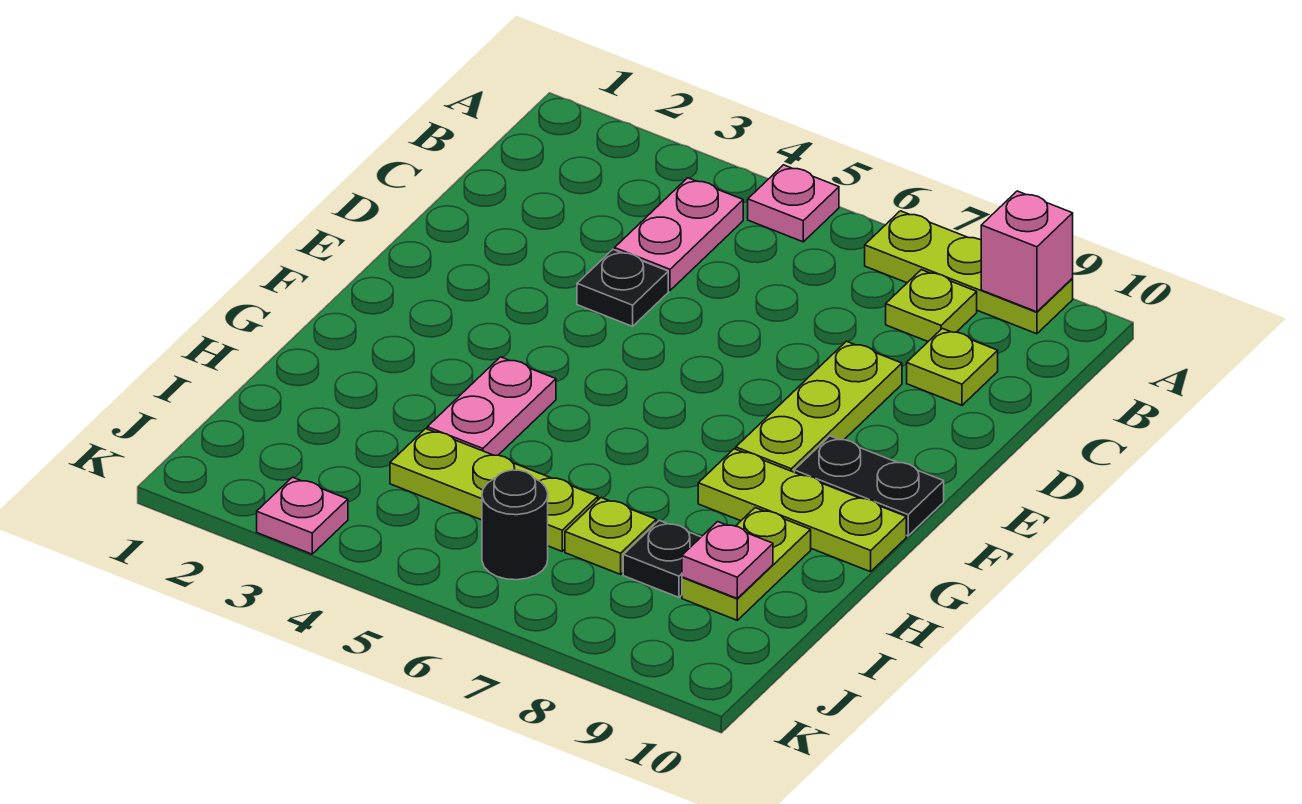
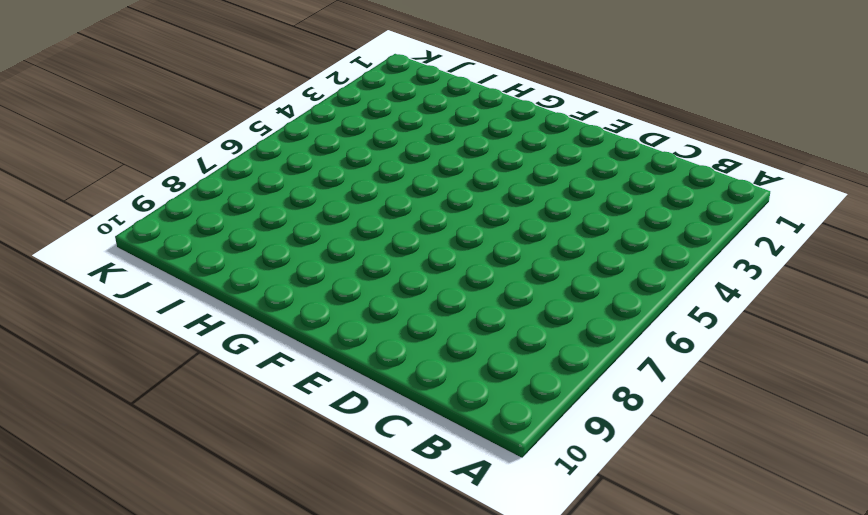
none -> pink 1x1 plate [748,165,839,242]
none -> lime 1x3 plate [865,211,1073,334]
none -> pink 1x2 plate [615,178,743,290]

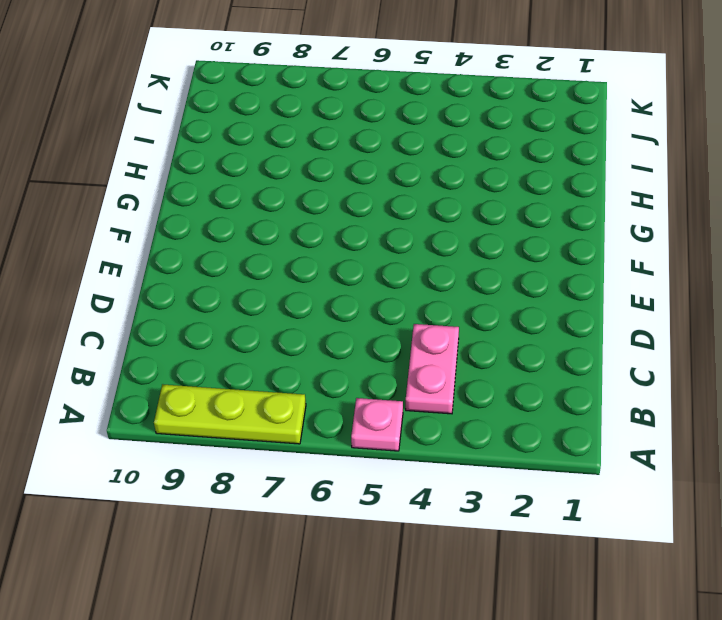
none -> lime 1x1 plate [886,270,977,341]
none -> lime 1x1 plate [907,328,998,405]
none -> black 1x1 plate [577,250,668,326]

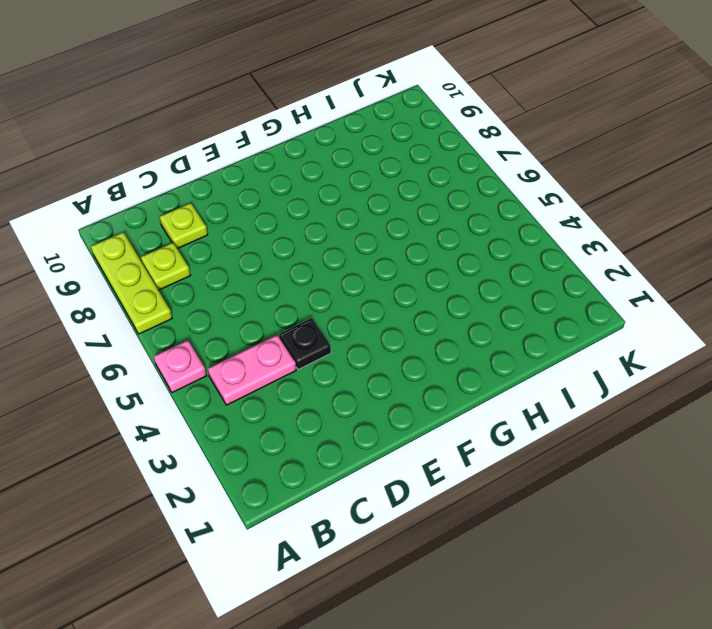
none -> lime 1x3 plate [736,341,902,472]
none -> black 1x2 plate [794,436,944,536]
none -> pink 1x2 plate [427,357,556,455]

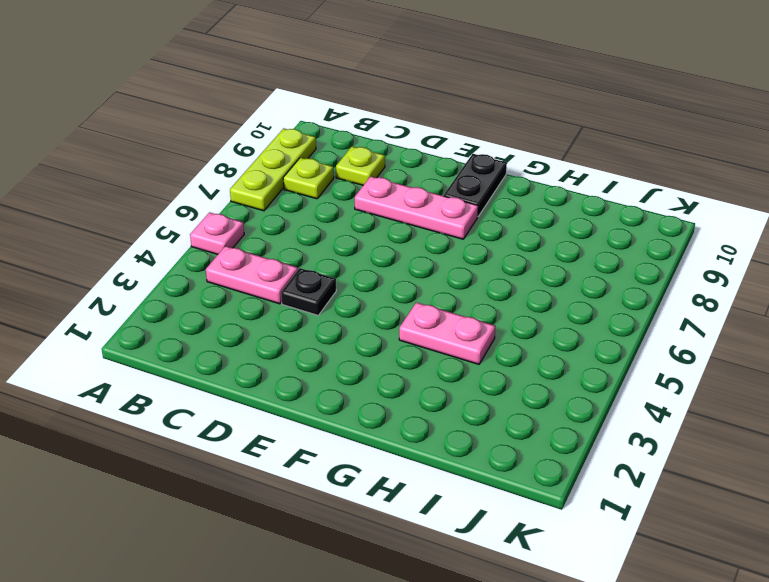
pink 1x3 plate [355,176,478,239] -> lime 1x3 plate [736,341,902,472]
none -> lime 1x3 plate [698,449,906,572]
none -> lime 1x2 plate [682,508,811,620]
none -> lime 1x3 plate [390,429,598,551]

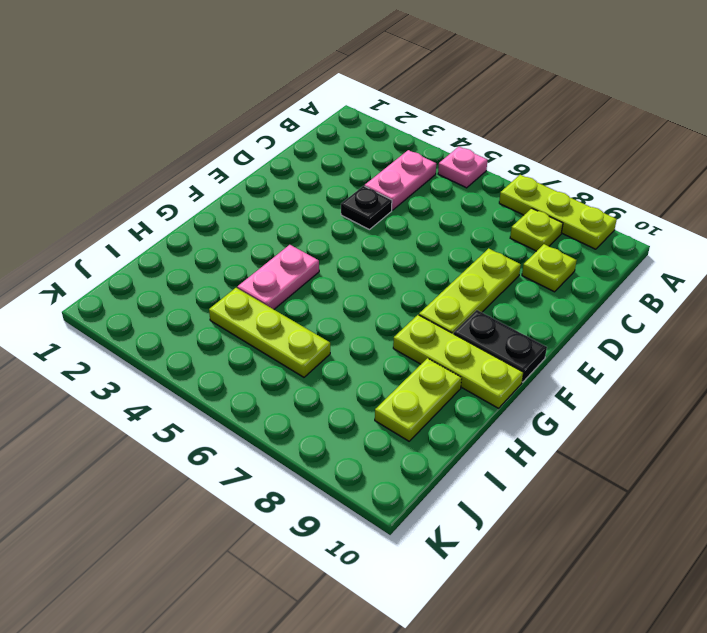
none -> lime 1x1 plate [565,498,656,574]
none -> black 1x1 plate [623,521,701,597]
none -> black 1x1 round brick [482,470,548,580]

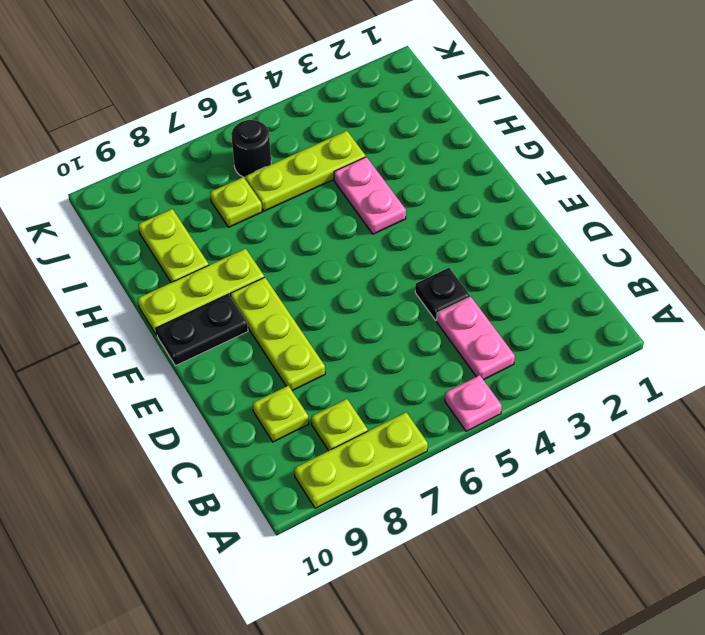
none -> black 1x1 plate [623,521,701,597]
none -> pink 1x1 plate [257,477,348,554]
none -> pink 1x1 brick [981,191,1073,312]

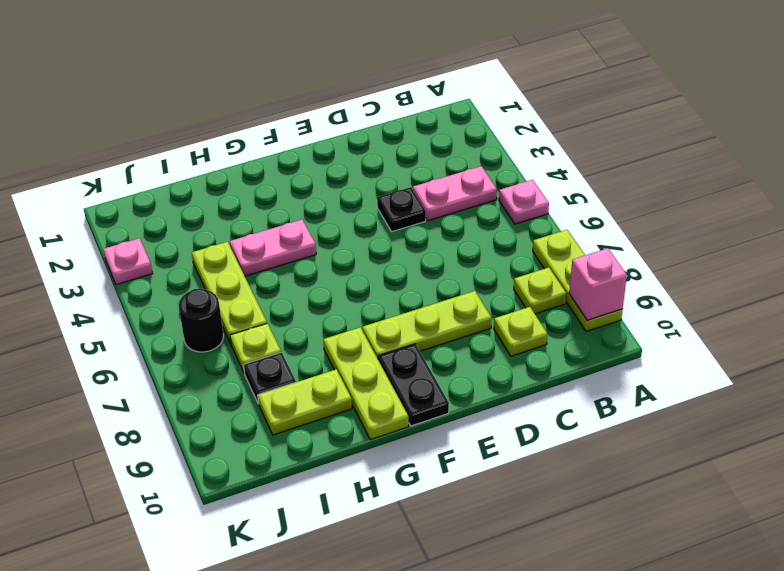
none -> pink 1x1 plate [682,522,773,598]

